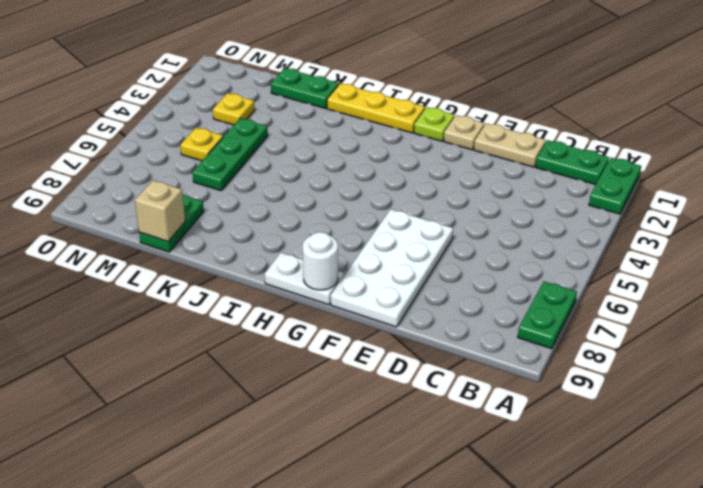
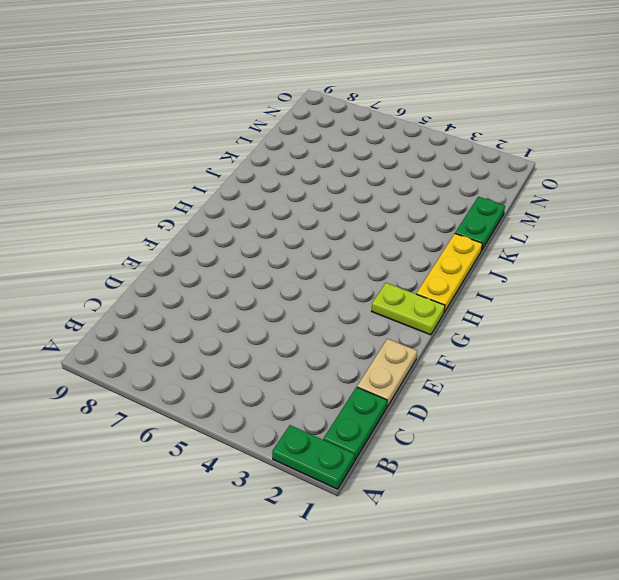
lime 1x2 plate [372,283,445,335] -> lime 1x1 plate [414,107,454,141]
none -> green 1x2 plate [518,282,577,349]
none -> white 2x4 plate [331,209,453,327]
none -> tan 1x1 plate [444,115,485,150]

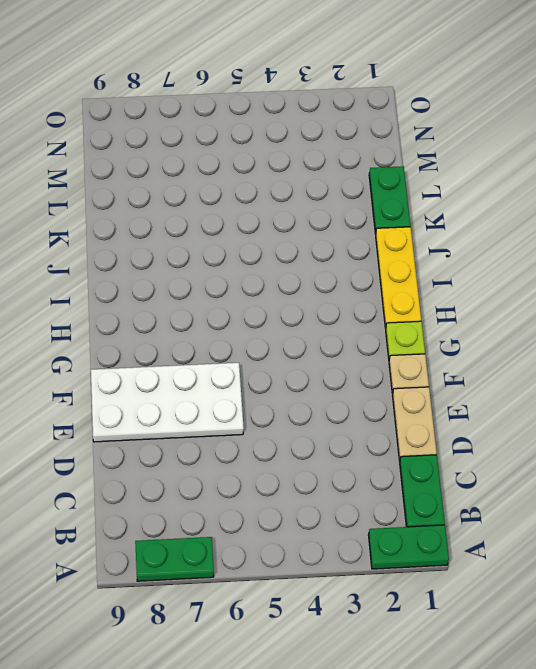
none -> white 1x2 plate [265,253,344,305]
none -> green 1x3 plate [192,118,268,191]
none -> green 1x2 plate [139,195,204,252]

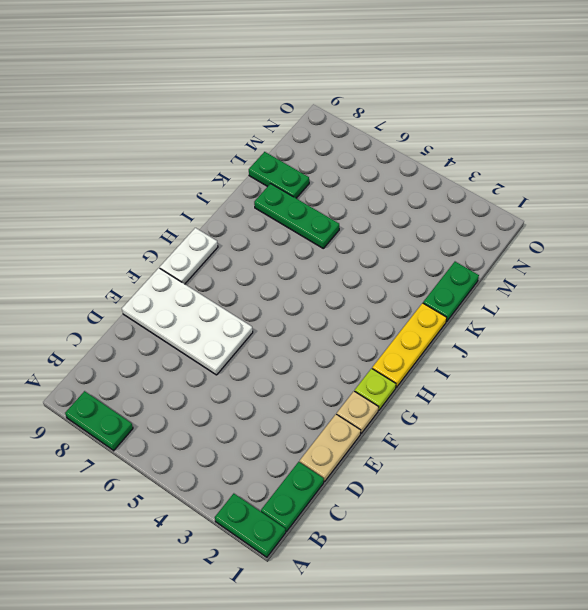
green 1x3 plate [254,184,339,248] -> green 1x3 plate moved to [192,118,268,191]
none -> yellow 1x1 plate [213,93,255,125]
none -> yellow 1x1 plate [180,128,223,161]
none -> white 1x1 round brick [303,232,338,290]

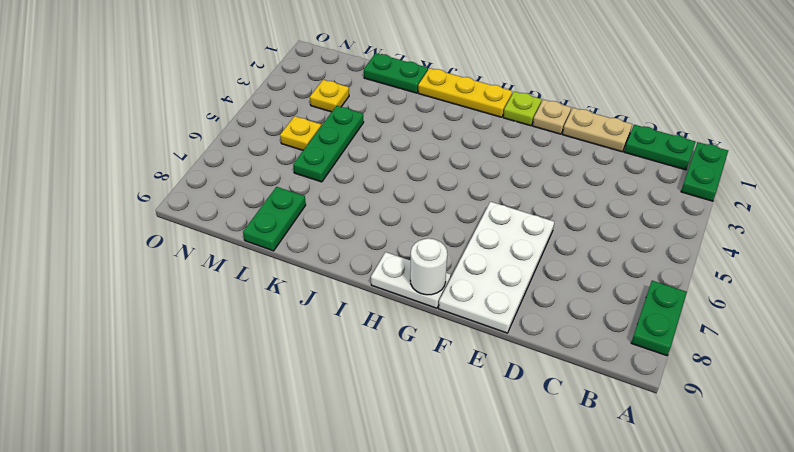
none -> tan 1x1 brick [135,180,185,241]

